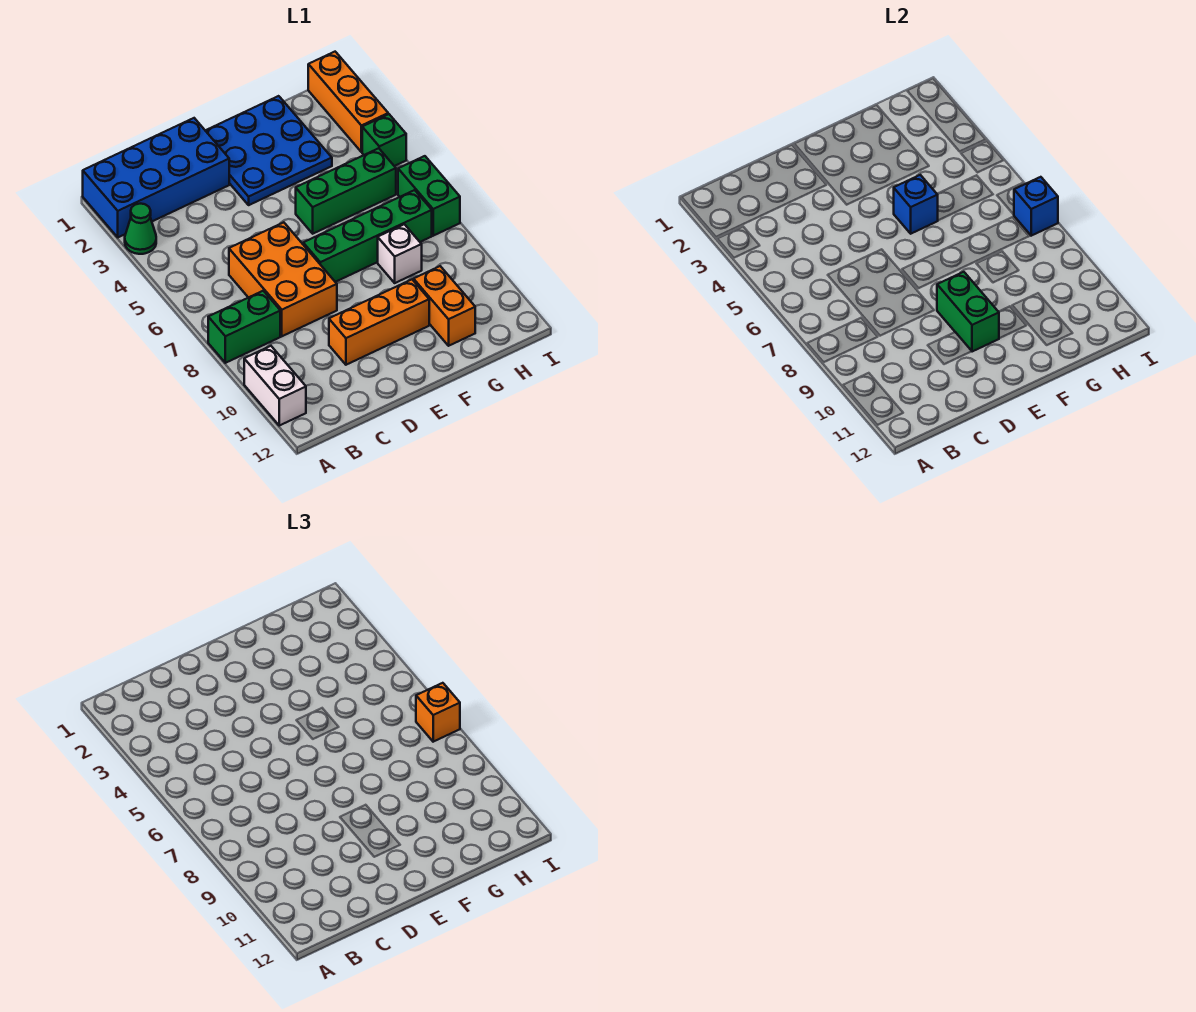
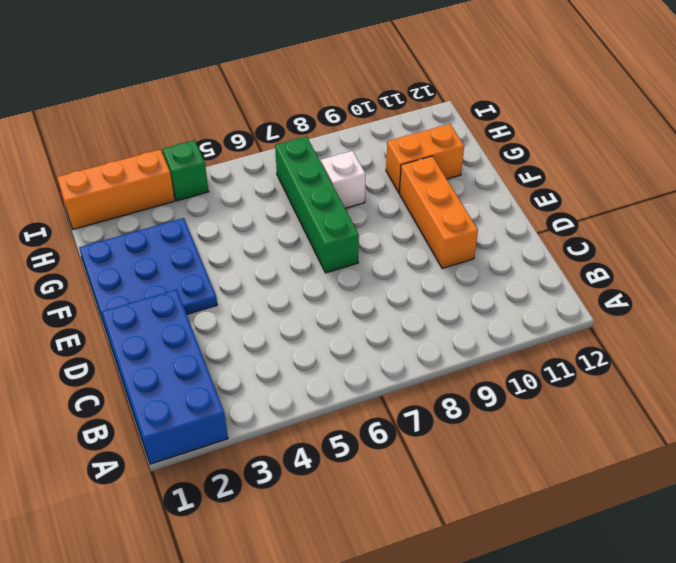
none -> green 1x1 cone [125,204,156,254]
none -> green 1x2 brick [208,291,280,363]
none -> white 1x2 brick [244,346,306,426]

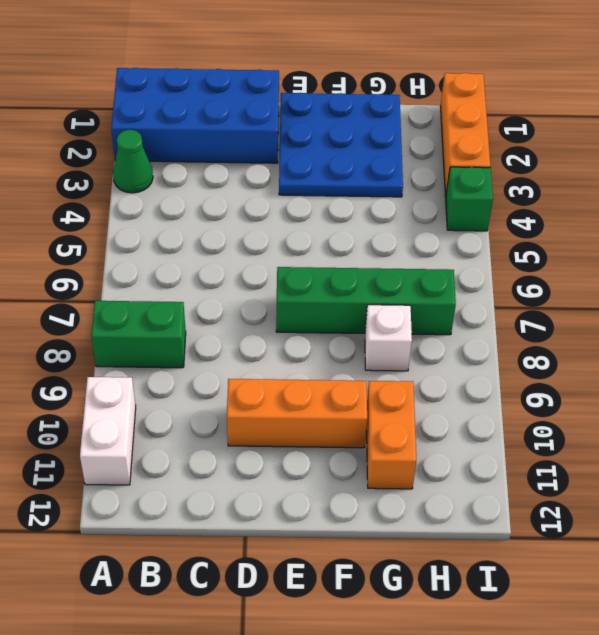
none -> orange 2x3 brick [229,222,337,336]
none -> green 1x3 brick [296,148,396,234]
none -> green 1x2 brick [398,156,460,236]

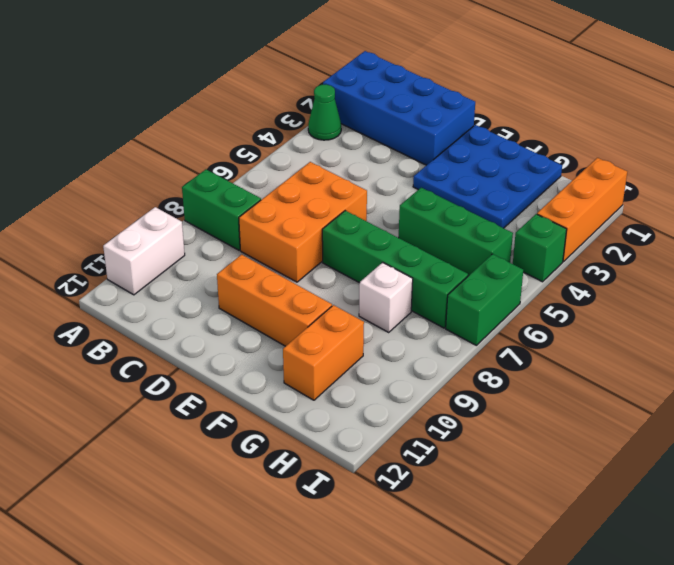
none -> green 1x2 brick [937,272,999,352]
none -> blue 1x1 brick [894,175,938,234]
none -> blue 1x1 brick [1014,177,1058,236]

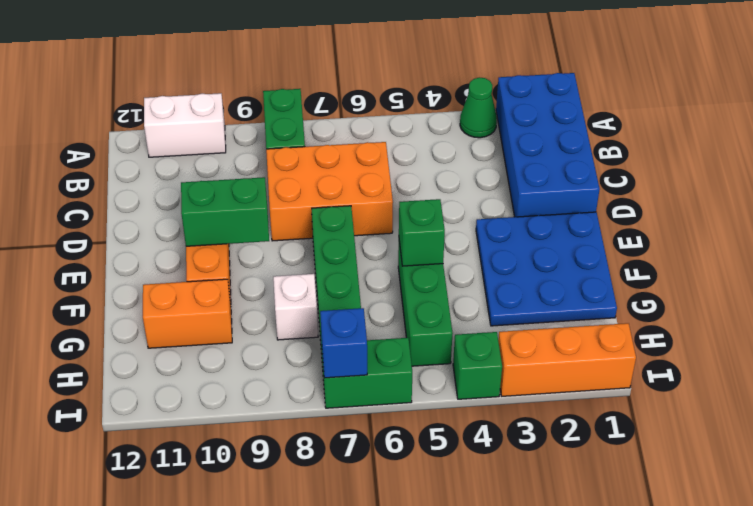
green 1x1 brick [399,199,445,266] -> blue 1x1 brick [894,175,938,234]
none -> orange 1x1 brick [416,683,460,742]

